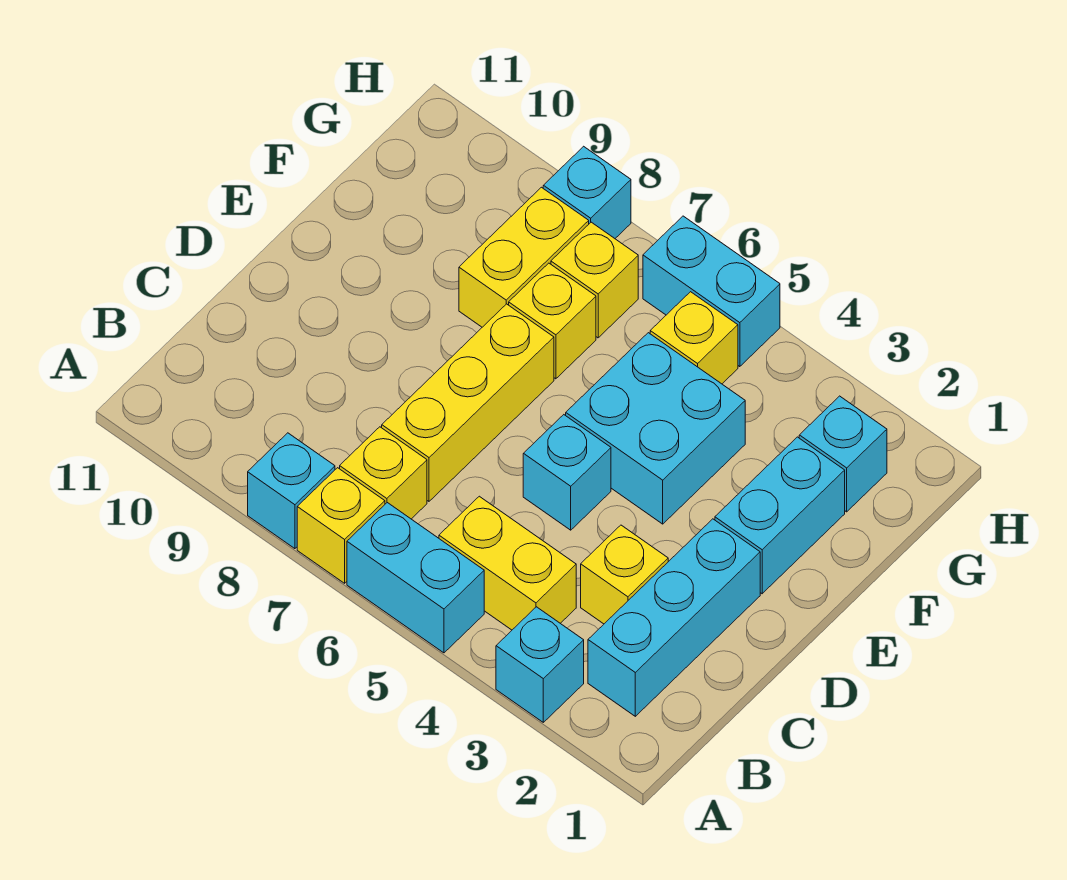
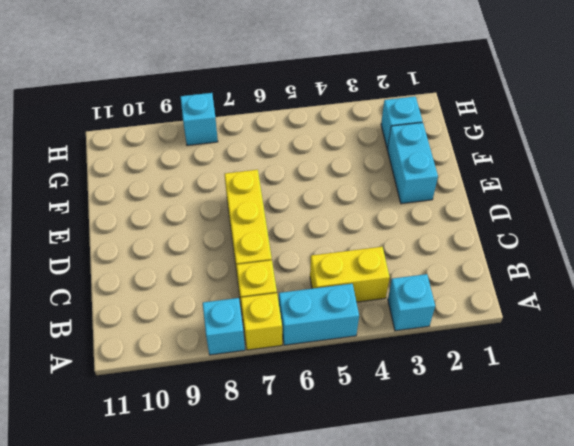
none -> cyan 1x3 brick [588,519,760,716]
none -> yellow 1x1 brick [581,525,668,624]
none -> cyan 1x1 brick [523,415,611,530]

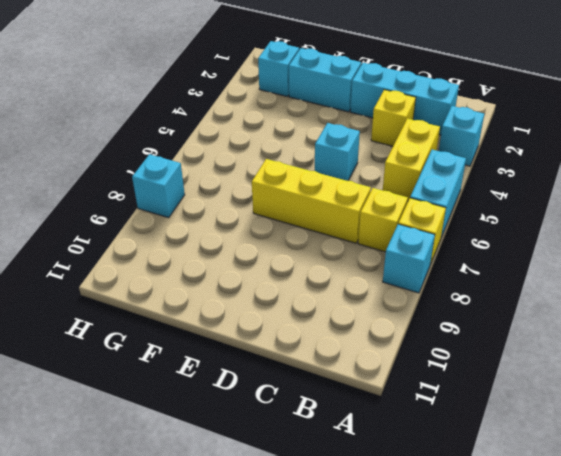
none -> cyan 2x2 brick [566,333,745,524]
none -> yellow 1x1 brick [509,263,596,379]
none -> yellow 1x2 brick [459,187,589,327]

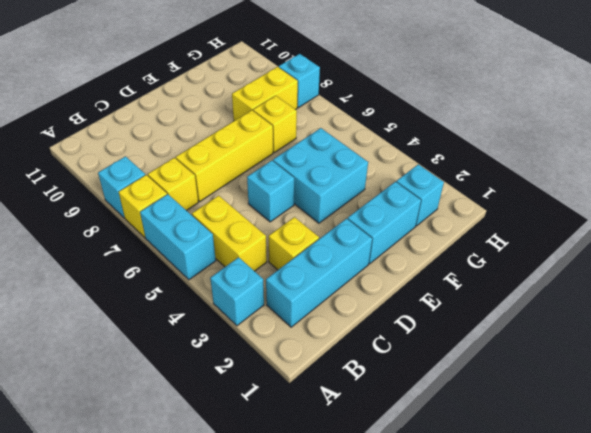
none -> yellow 1x1 brick [650,292,738,384]
none -> yellow 1x1 brick [551,222,638,338]
none -> cyan 1x2 brick [643,216,780,367]

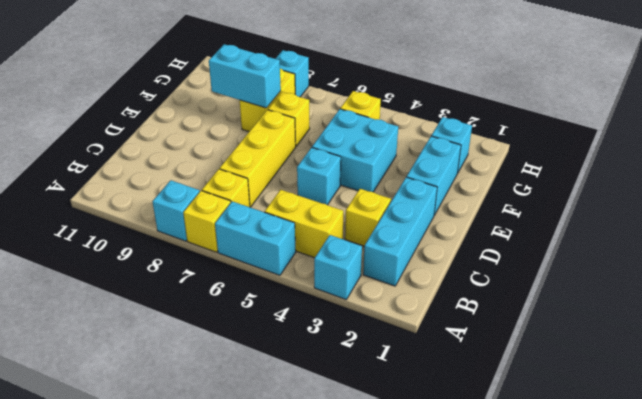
cyan 1x2 brick [209,44,281,108] -> cyan 1x2 brick moved to [643,216,780,367]
none -> yellow 1x1 brick [551,222,638,338]

